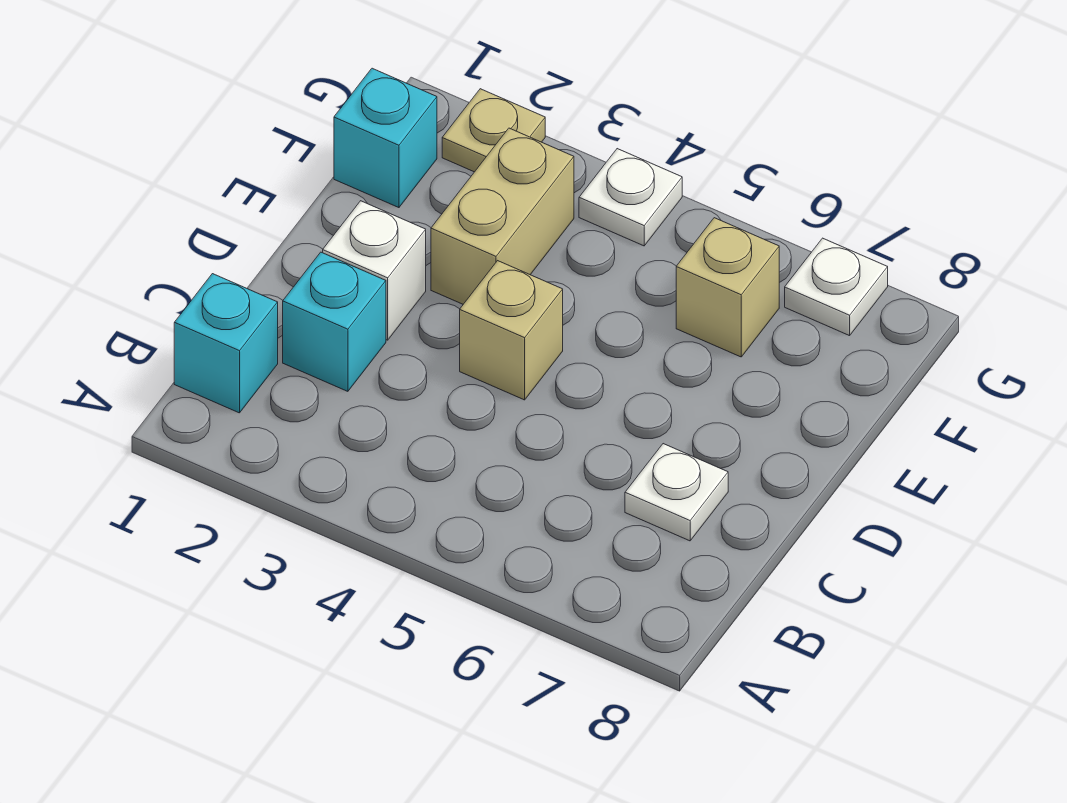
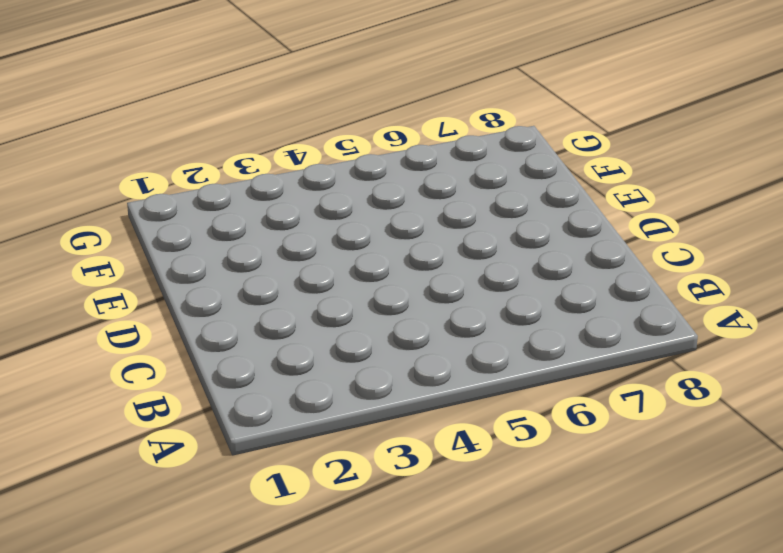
none -> cyan 1x1 brick [174,274,278,413]
none -> cyan 1x1 brick [283,252,386,391]

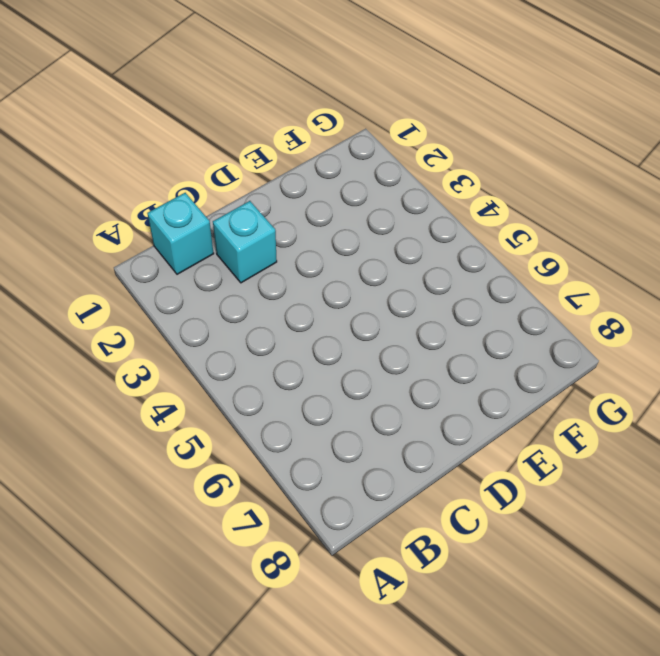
none -> white 1x1 plate [625,444,728,541]
none -> white 1x1 brick [323,201,426,340]

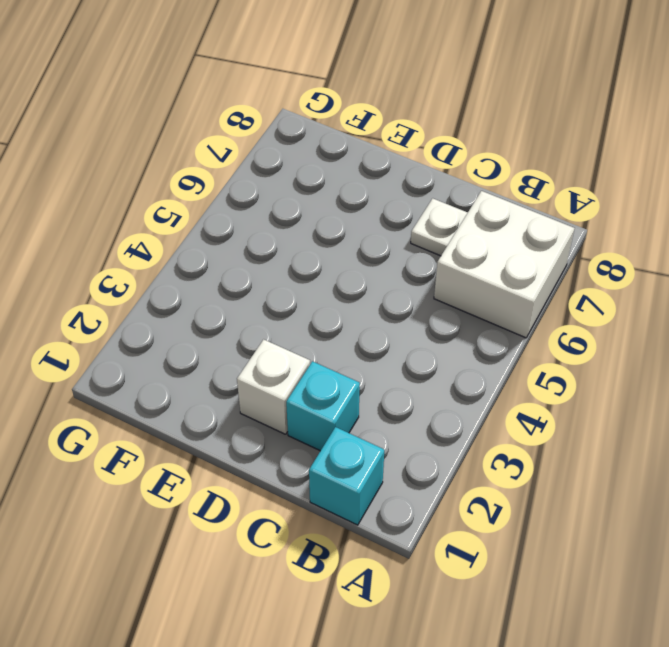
white 2x2 brick [434,191,575,338] -> none
none -> tan 1x1 brick [460,261,563,400]
none -> tan 1x2 brick [431,128,574,304]

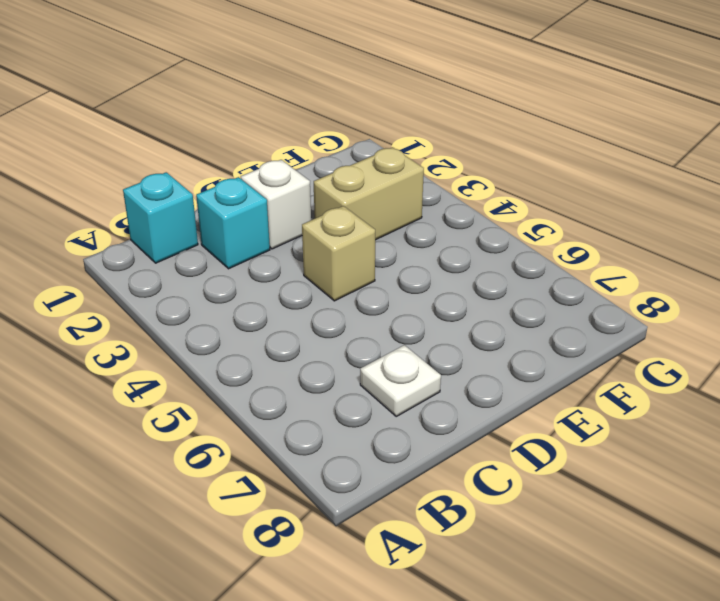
none -> cyan 1x1 brick [334,68,437,208]
none -> tan 1x1 brick [676,218,779,357]

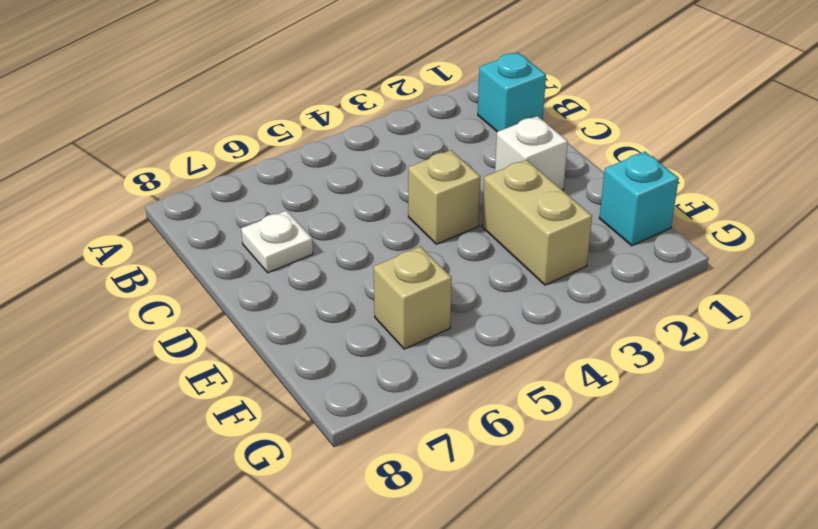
none -> cyan 1x1 brick [283,252,386,391]
none -> tan 1x1 plate [442,89,545,172]

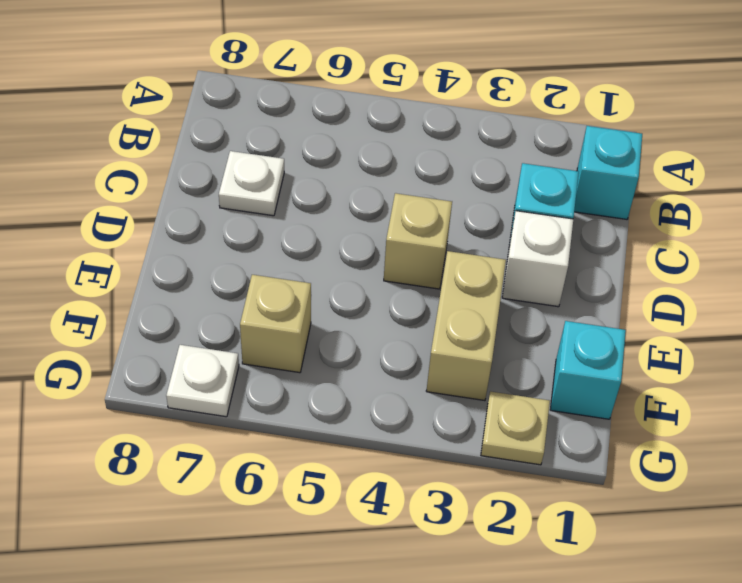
none -> white 1x1 plate [579,149,682,246]

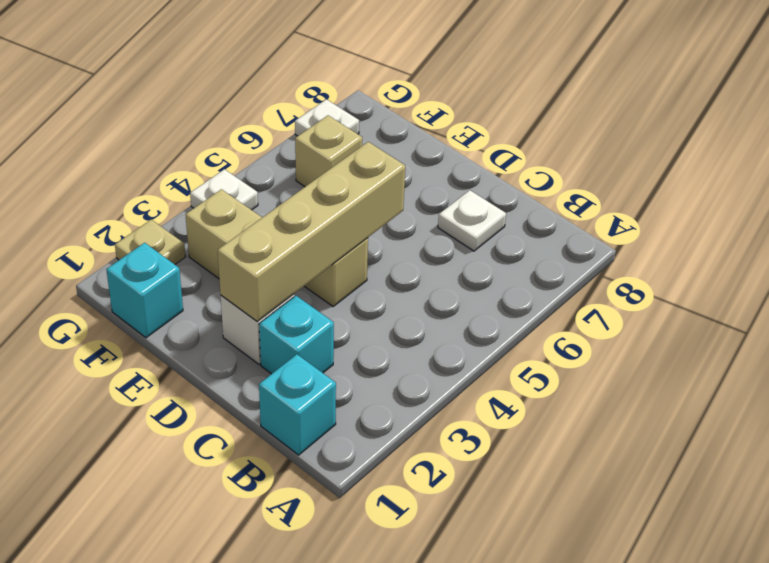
tan 1x4 brick [218,142,405,322] -> none

